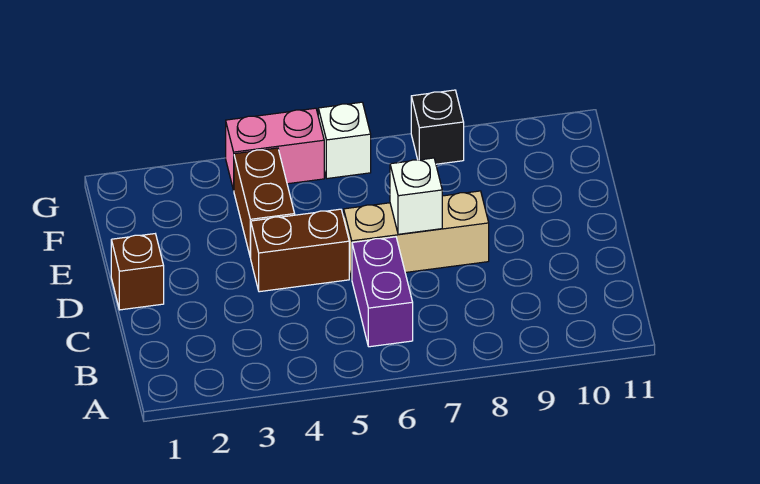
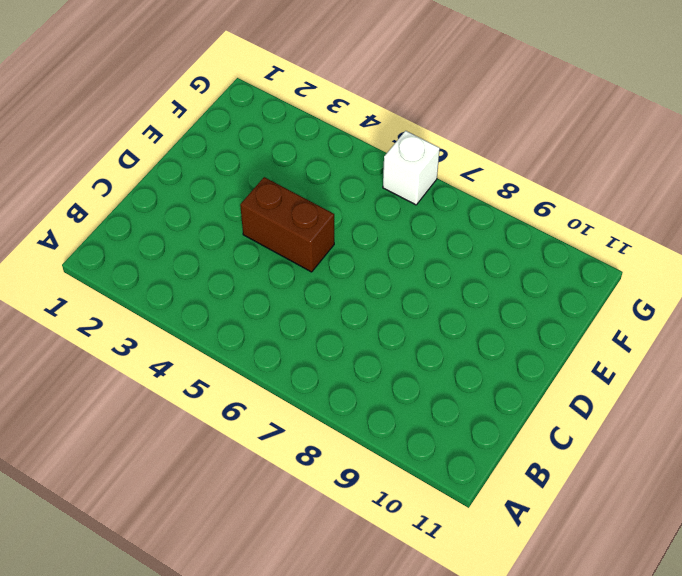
none -> purple 1x2 brick [352,237,413,347]
none -> brown 1x1 brick [111,234,164,310]

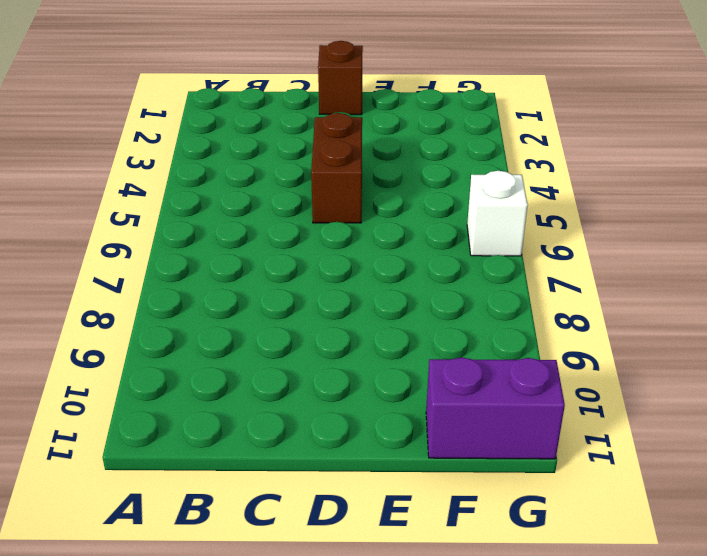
purple 1x2 brick [426,357,565,459] -> purple 1x2 brick moved to [352,237,413,347]
none -> tan 1x3 brick [344,191,489,279]
none -> brown 1x2 brick [234,148,295,258]

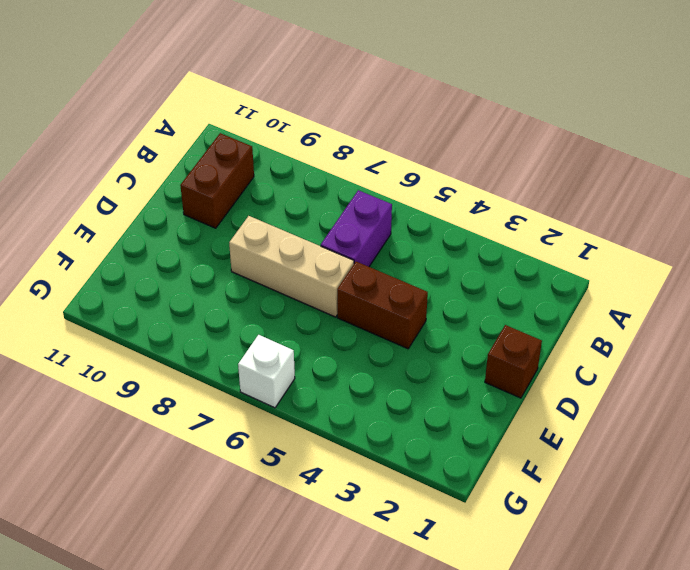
brown 1x2 brick [180,133,254,228] -> brown 1x2 brick moved to [234,148,295,258]
none -> pink 1x2 brick [226,108,324,190]
none -> black 1x1 brick [411,90,464,164]

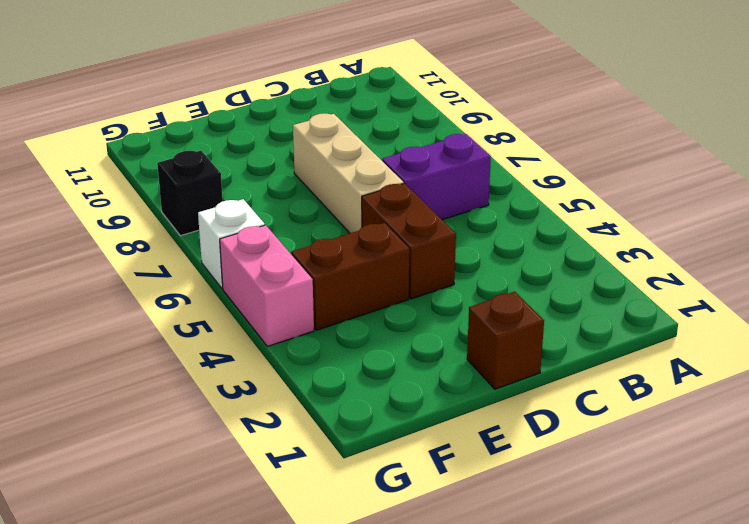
none -> white 1x1 brick [390,158,442,234]

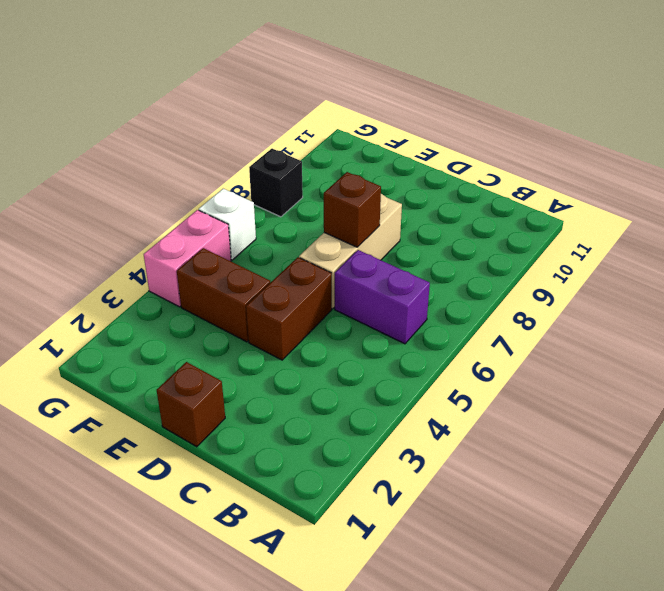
brown 1x1 brick [324,172,381,247] -> white 1x1 brick [390,158,442,234]

